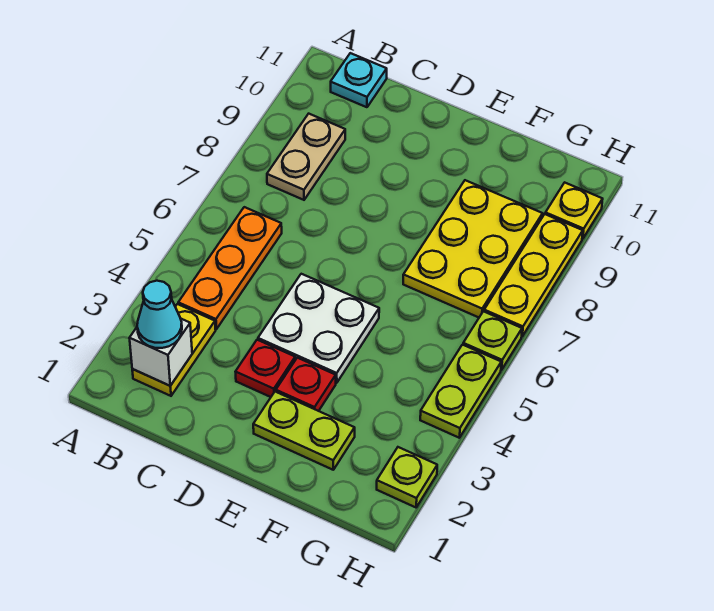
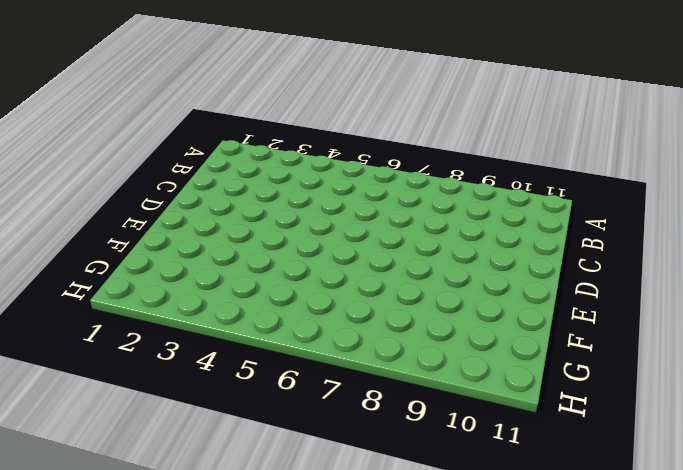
none -> yellow 1x2 plate [132,304,216,396]
none -> orange 1x3 plate [178,207,282,329]
none -> tan 1x2 plate [267,114,345,200]

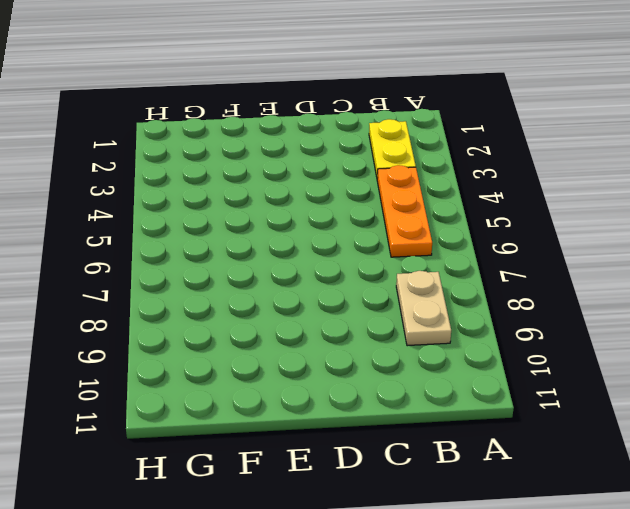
none -> cyan 1x1 plate [331,53,387,107]
none -> red 1x1 plate [236,340,295,397]
none -> white 2x2 plate [258,274,379,383]

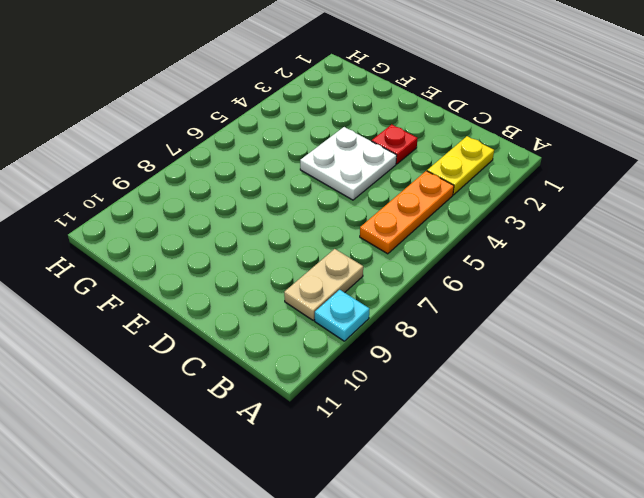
cyan 1x1 plate [315,290,369,341] -> cyan 1x1 plate moved to [331,53,387,107]
none -> lime 1x2 plate [253,392,355,470]
none -> red 1x1 plate [276,358,336,411]
none -> yellow 2x3 plate [403,180,543,317]

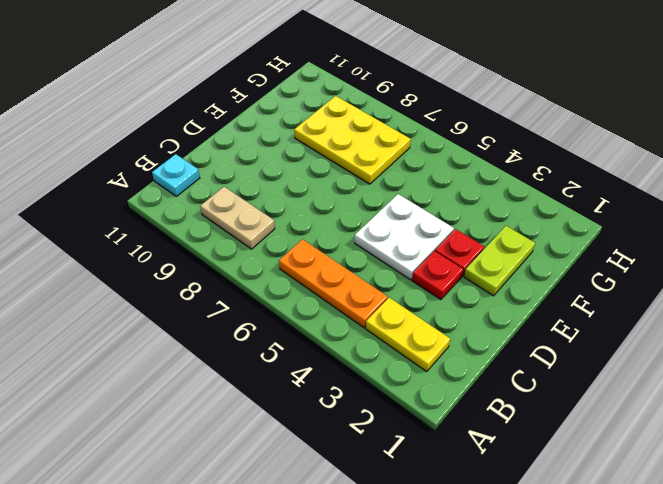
none -> lime 1x1 plate [377,447,437,507]
none -> lime 1x2 plate [420,345,501,438]
none -> lime 1x1 plate [463,311,522,370]

